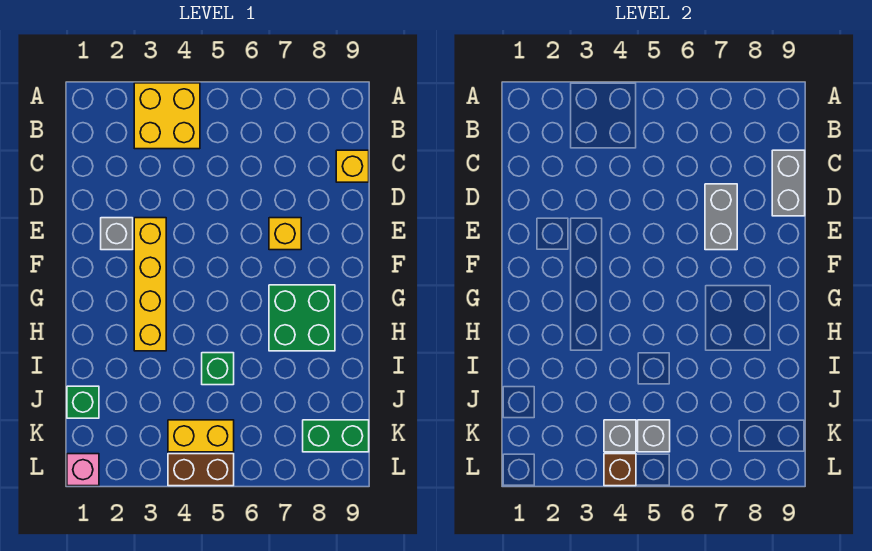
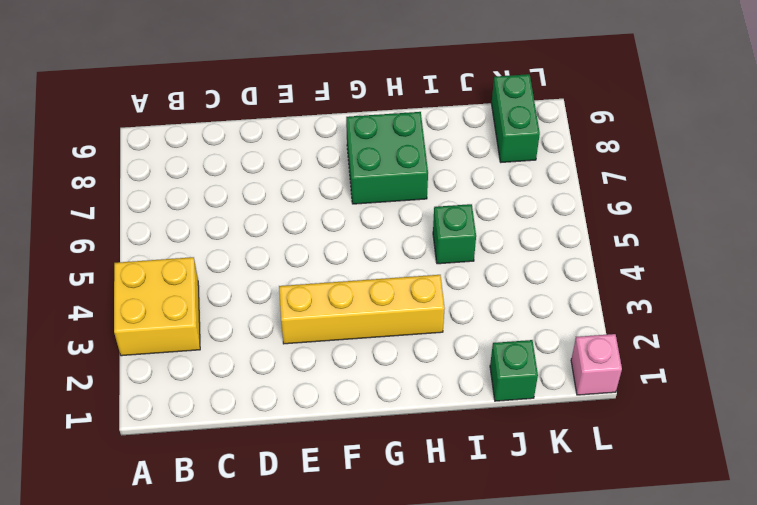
none -> yellow 1x1 brick [336,150,369,182]
none -> grey 1x1 brick [101,218,133,250]
none -> yellow 1x1 brick [269,218,301,250]

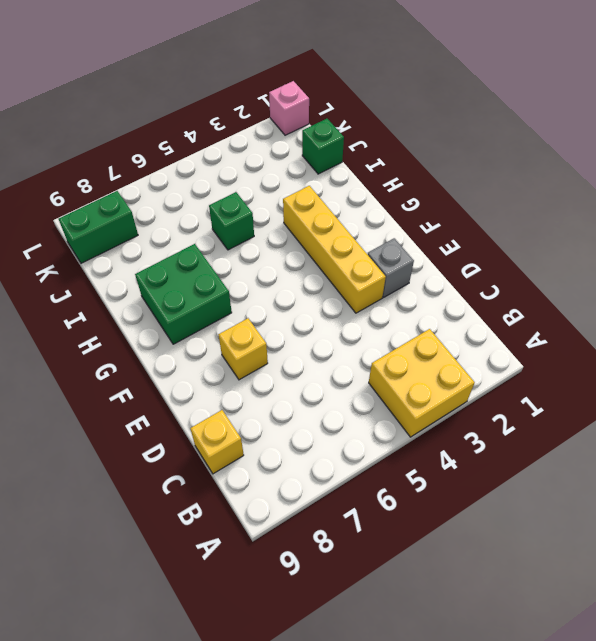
none -> yellow 1x2 brick [168,420,234,452]
none -> brown 1x2 brick [168,454,234,486]
none -> grey 1x2 brick [772,150,805,216]

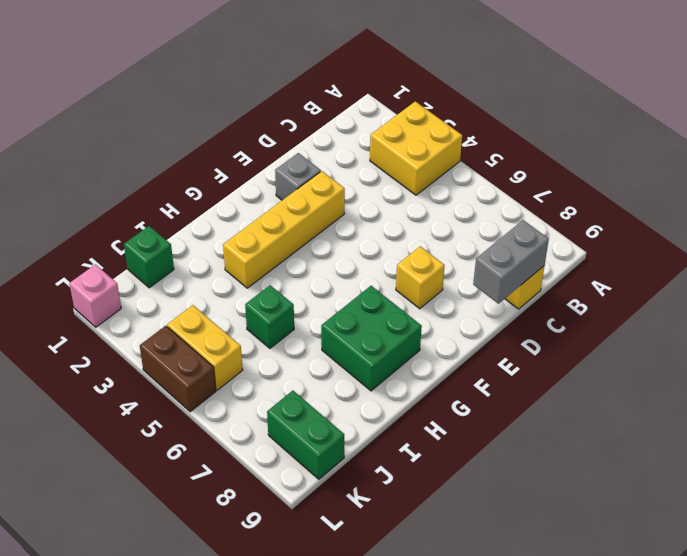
none -> grey 1x2 brick [705,184,737,250]
none -> grey 1x1 brick [604,420,636,452]
none -> grey 1x1 brick [638,420,670,452]

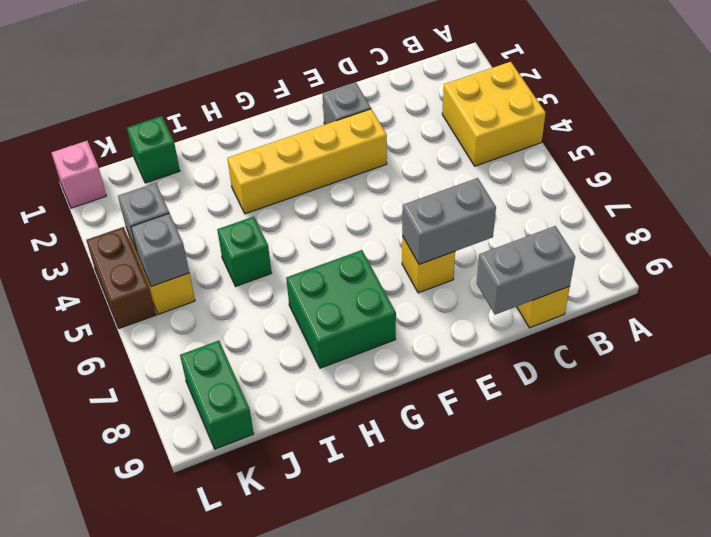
none -> brown 1x1 brick [604,454,636,486]

